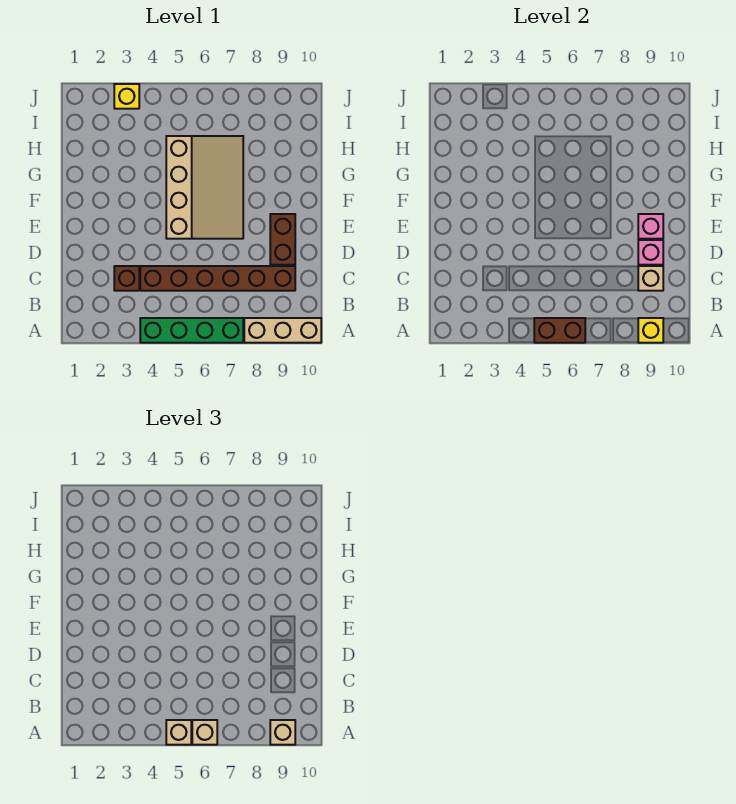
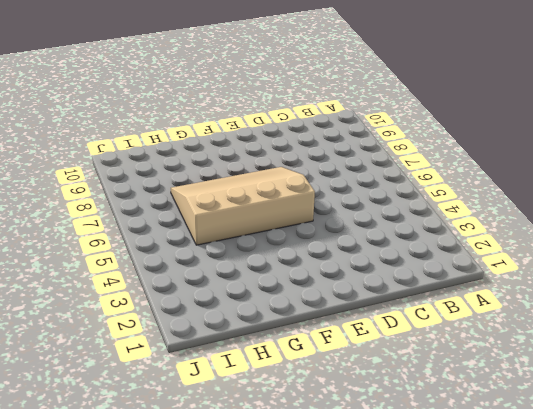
none -> green 1x4 brick [140,318,243,343]
none -> tan 1x3 brick [244,318,321,343]
none -> brown 1x1 brick [114,266,139,291]

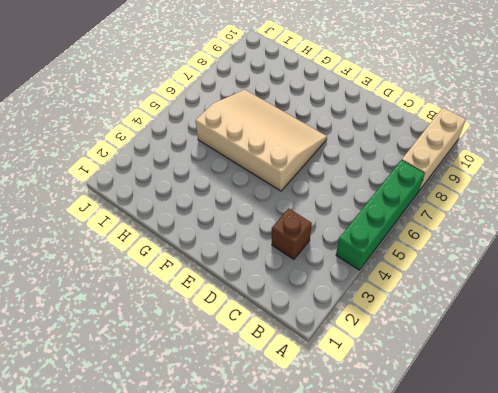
none -> brown 1x6 brick [140,266,295,291]
none -> brown 1x2 brick [270,214,295,265]
none -> yellow 1x1 brick [114,84,139,109]

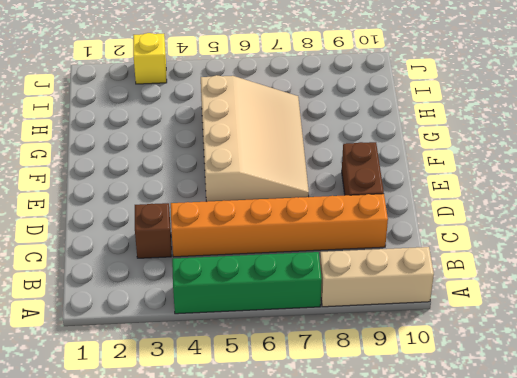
orange 1x6 brick [171,194,388,257] -> brown 1x6 brick [140,266,295,291]
none -> brown 1x2 brick [534,318,585,343]
none -> yellow 1x1 brick [638,318,663,343]
none -> tan 1x1 brick [638,266,663,291]

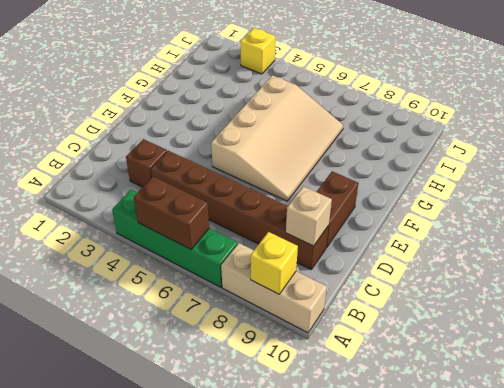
none -> pink 1x1 brick [638,240,663,265]
none -> pink 1x1 brick [638,214,663,239]
none -> tan 1x1 brick [166,720,191,745]

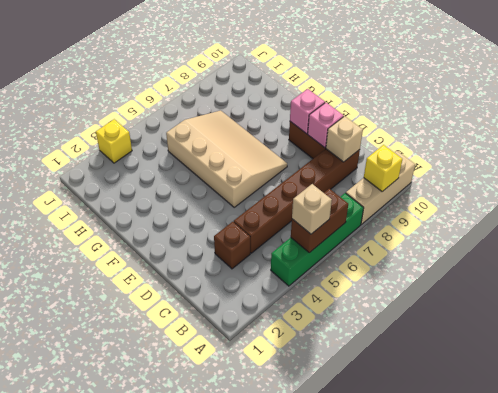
none -> tan 1x1 brick [192,720,217,745]
none -> tan 1x1 brick [270,720,295,745]

